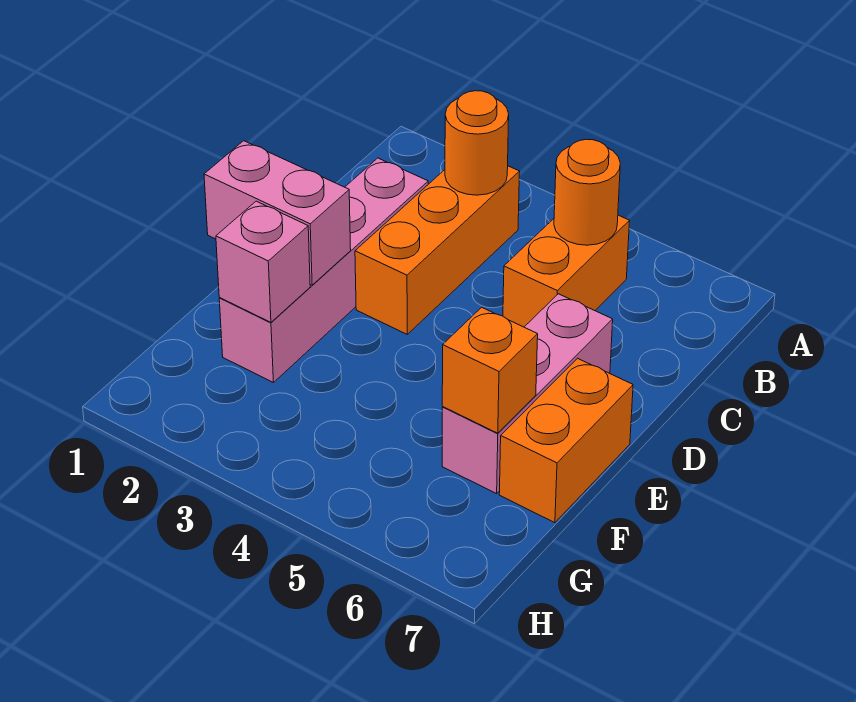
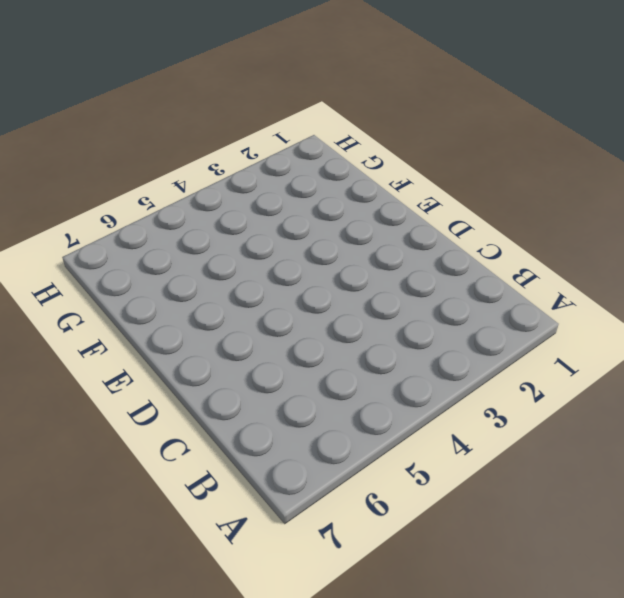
none -> orange 1x3 brick [355,166,520,334]
none -> orange 1x2 brick [503,215,629,327]

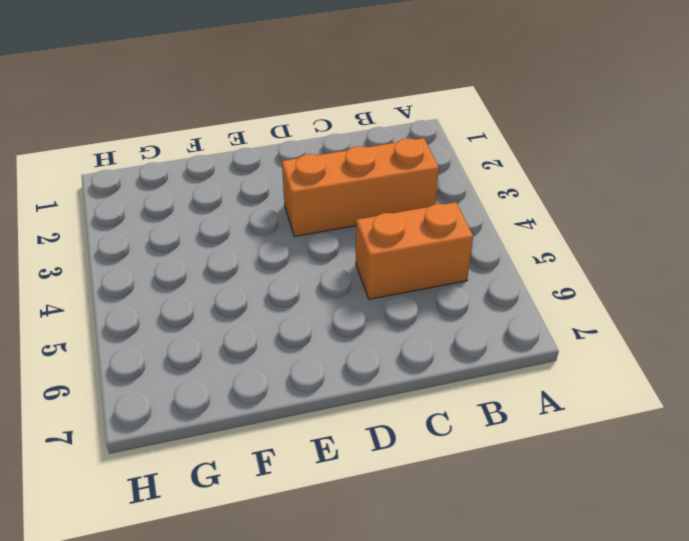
none -> pink 1x4 brick [219,158,428,383]
none -> pink 1x3 brick [442,294,613,494]

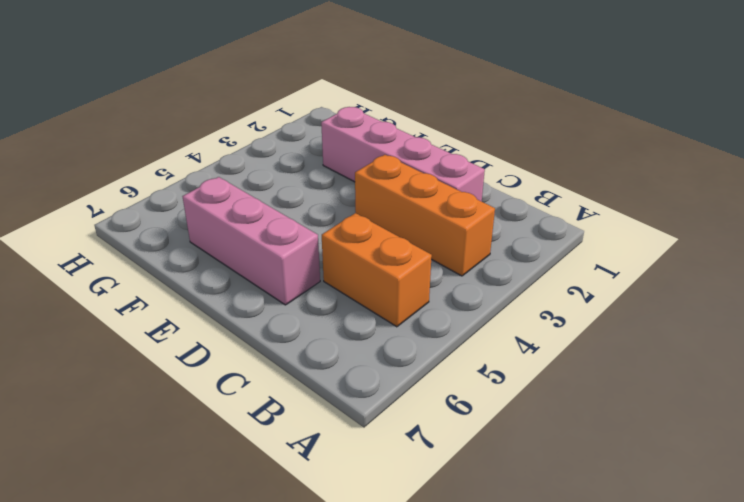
none -> orange 1x2 brick [499,358,633,523]
none -> orange 1x1 round brick [445,91,509,195]

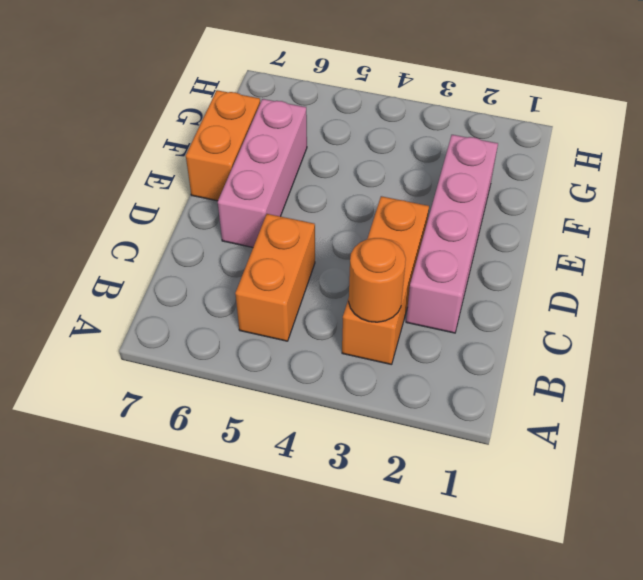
none -> orange 1x1 round brick [554,139,620,245]
none -> pink 1x2 brick [204,141,351,285]

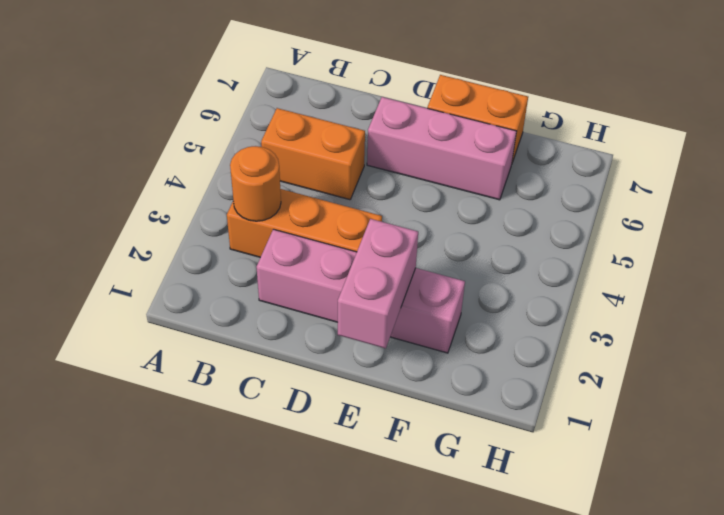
none -> orange 1x1 round brick [554,139,620,245]
none -> pink 1x1 brick [216,201,310,322]

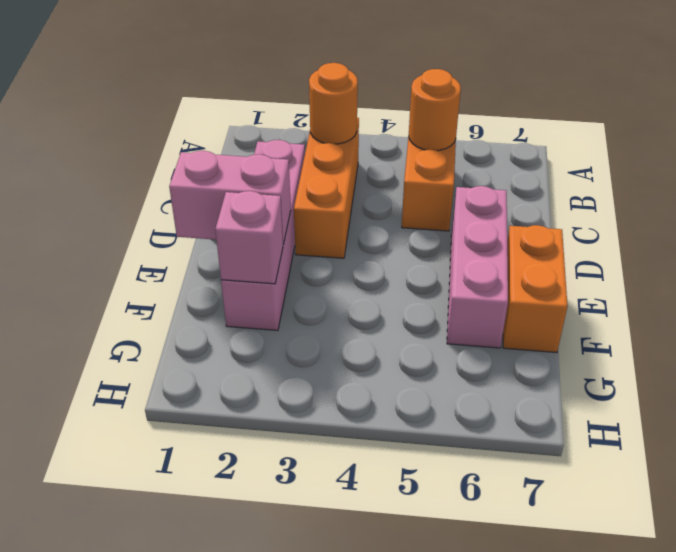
none -> orange 1x1 brick [442,307,538,433]

